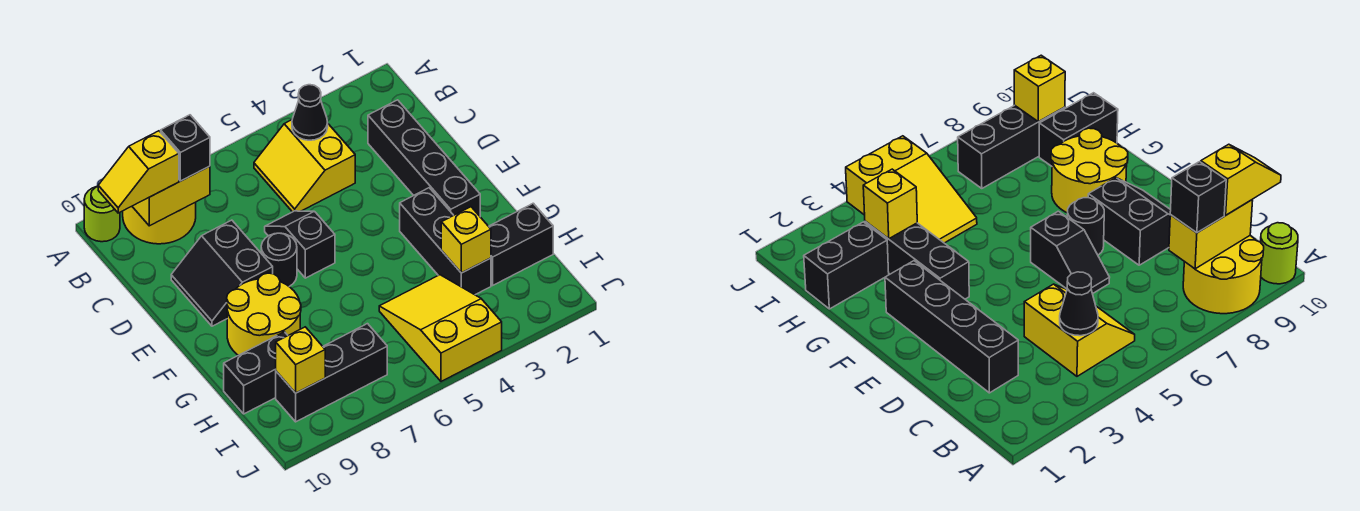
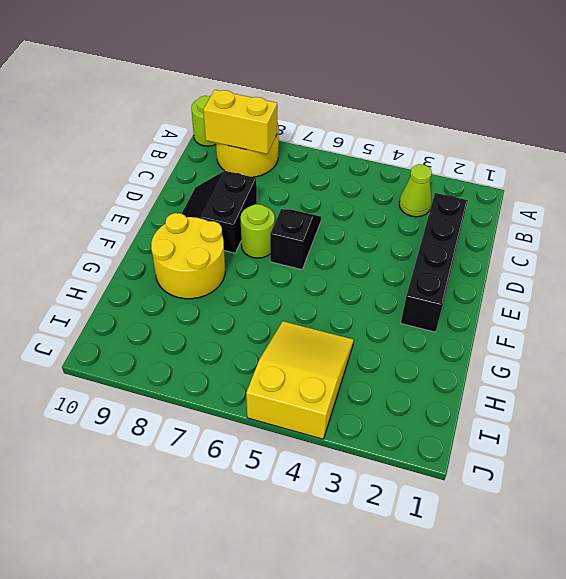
lime 1x1 cone [399,164,432,217] -> none
lime 1x1 round brick [241,204,275,258] -> black 1x1 round brick [261,233,297,286]
none -> yellow 2x2 slope [254,120,355,212]
none -> black 1x3 brick [400,188,491,295]
none -> black 1x2 brick [489,203,553,285]

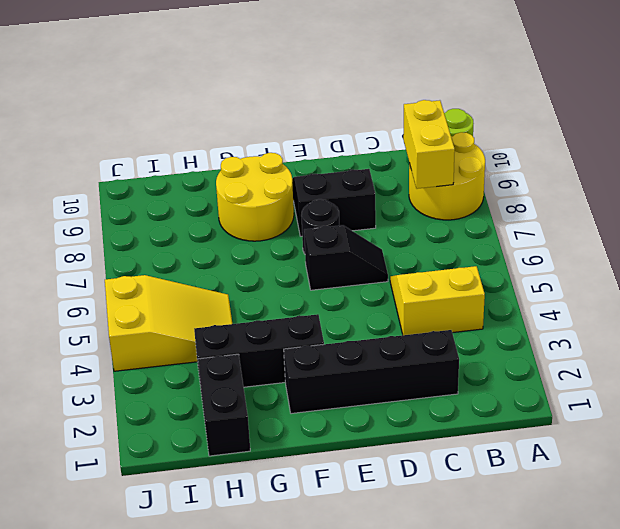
none -> black 1x2 brick [224,332,288,414]
none -> black 1x3 brick [276,324,387,422]
none -> black 1x1 cone [292,85,328,140]

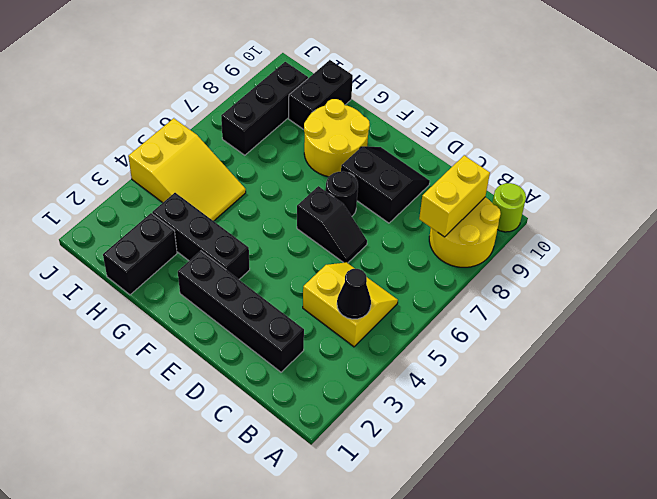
none -> yellow 1x1 brick [441,207,491,273]
none -> yellow 1x1 brick [276,327,325,393]
none -> black 1x1 brick [161,115,210,181]

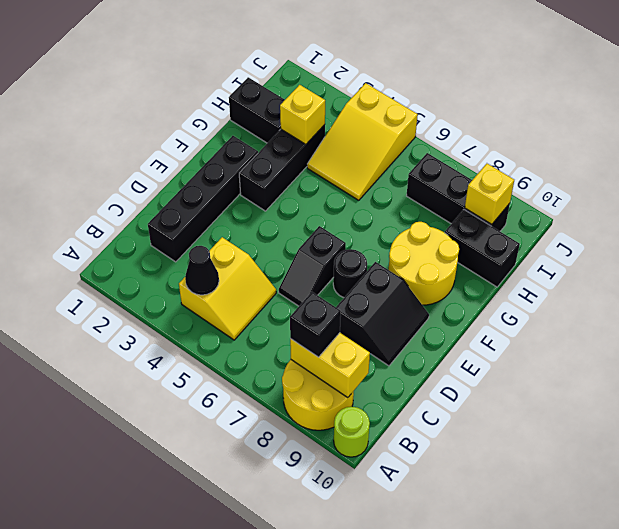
none -> yellow 1x2 slope [98,131,179,213]

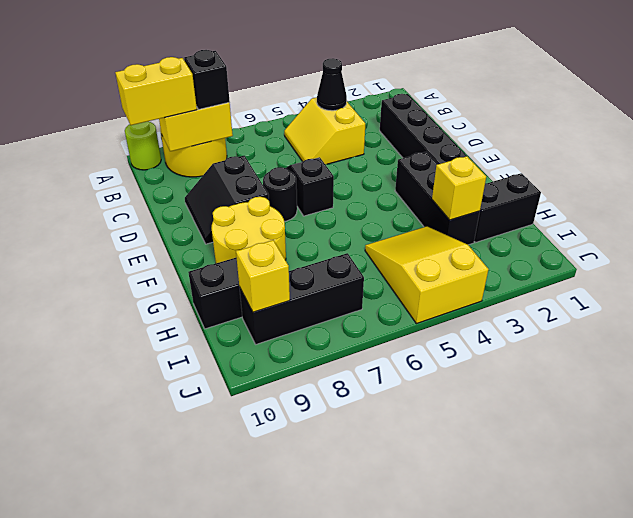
yellow 1x2 brick [115,57,197,125] -> yellow 1x2 slope [98,131,179,213]

